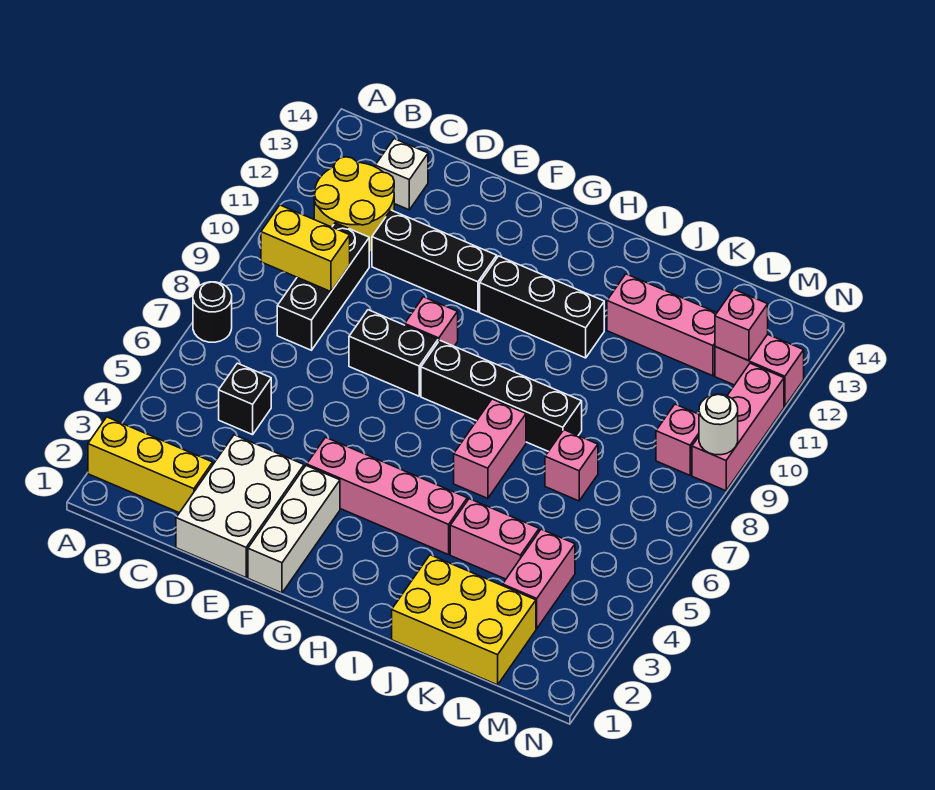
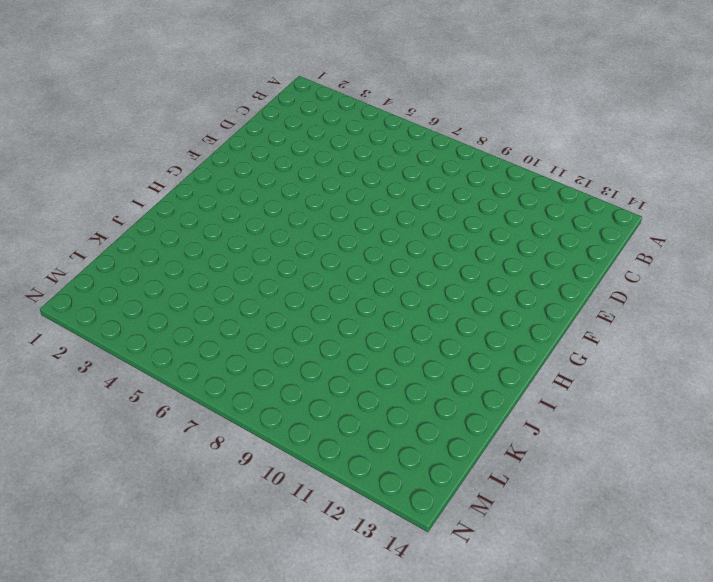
none -> yellow 1x3 brick [88,417,213,513]
none -> black 1x1 round brick [193,282,232,342]
none -> yellow 2x2 round brick [314,157,394,253]

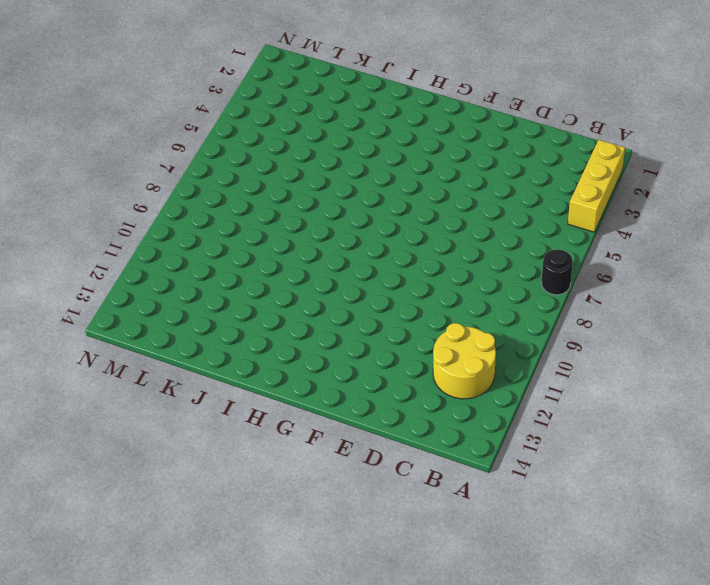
yellow 1x3 brick [568,140,625,232] -> yellow 1x3 brick turned to [88,417,213,513]
none -> black 1x1 brick [219,363,271,435]
none -> black 1x3 brick [277,223,369,350]
none -> white 1x1 brick [375,139,428,210]

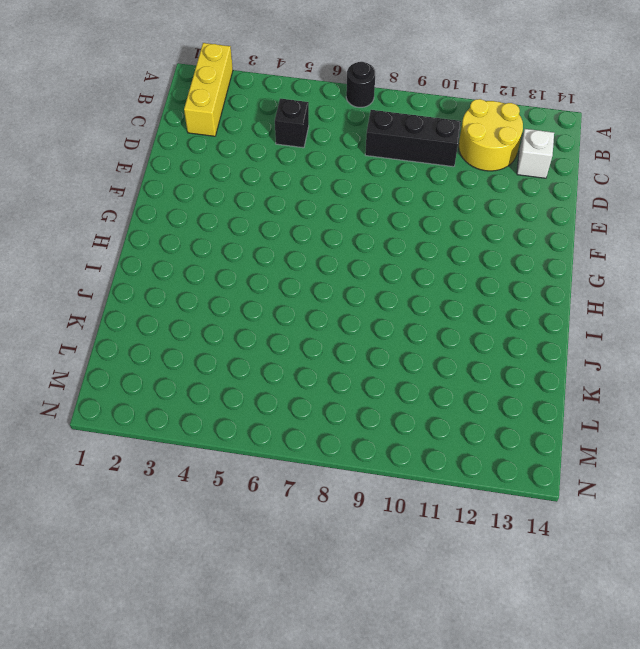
none -> white 2x3 brick [176,435,304,578]
none -> black 1x3 brick [372,210,497,312]
none -> black 1x2 brick [349,310,438,396]

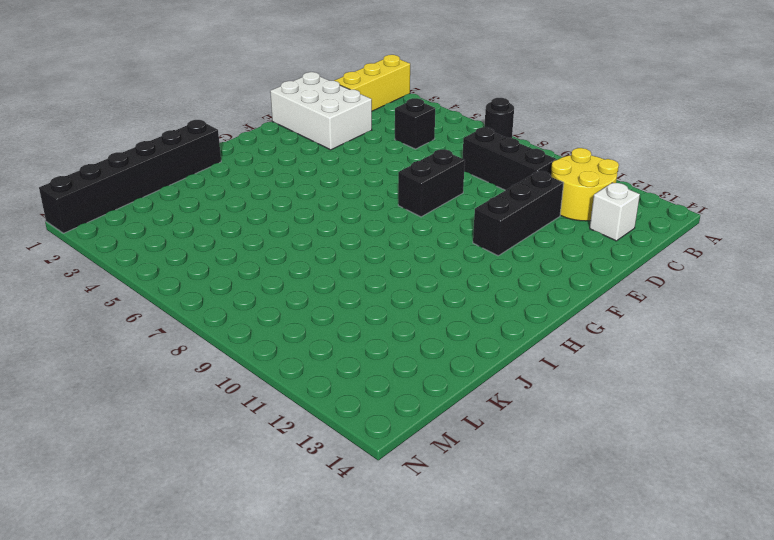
black 1x6 brick [39,120,221,233] -> yellow 2x3 brick [392,555,536,685]
none -> white 1x3 brick [248,465,340,593]
none -> pink 1x4 brick [307,437,467,555]
none -> pink 1x1 brick [405,297,458,346]

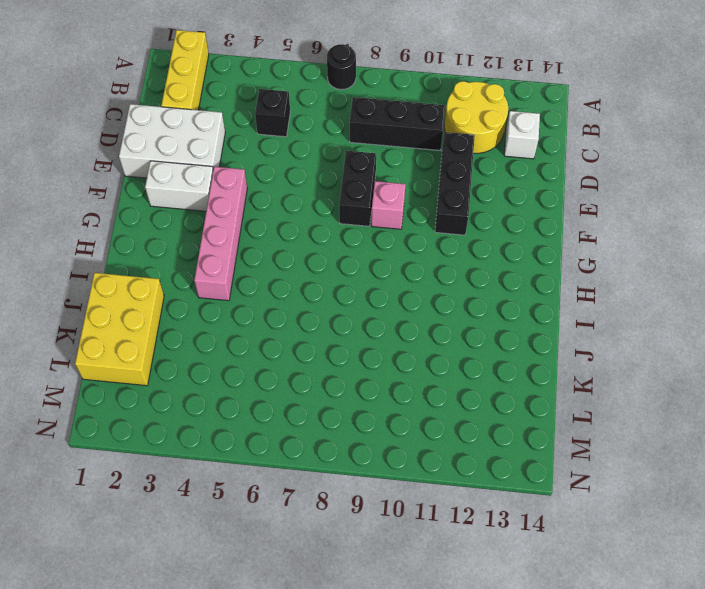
white 1x2 brick [145,161,213,211] -> white 1x3 brick [248,465,340,593]
none -> black 1x4 brick [421,341,582,451]
none -> black 1x3 brick [480,256,604,358]
none -> pink 1x2 brick [454,399,526,498]

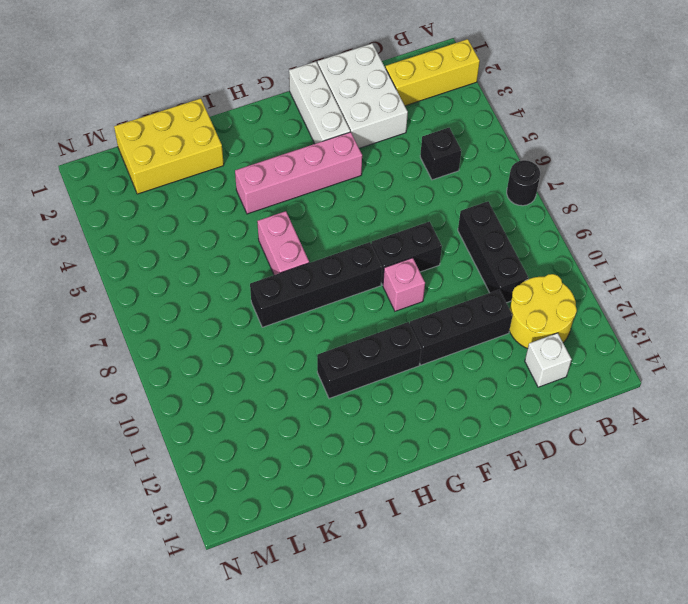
none -> pink 1x2 brick [450,499,539,579]
none -> pink 1x3 brick [607,274,717,376]
none -> pink 1x1 brick [545,430,598,501]

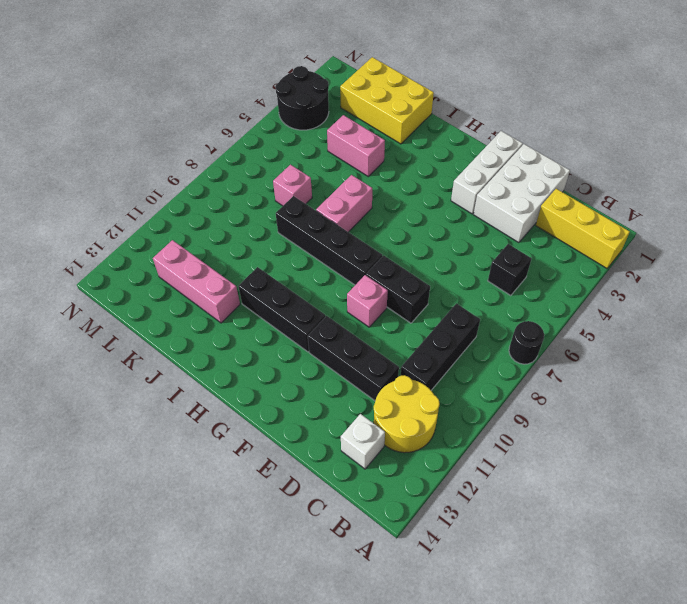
black 2x2 round brick [275,66,329,130] -> none
none -> pink 1x4 brick [307,437,467,555]
none -> pink 1x2 brick [503,529,575,629]
none -> pink 1x1 brick [656,404,699,475]

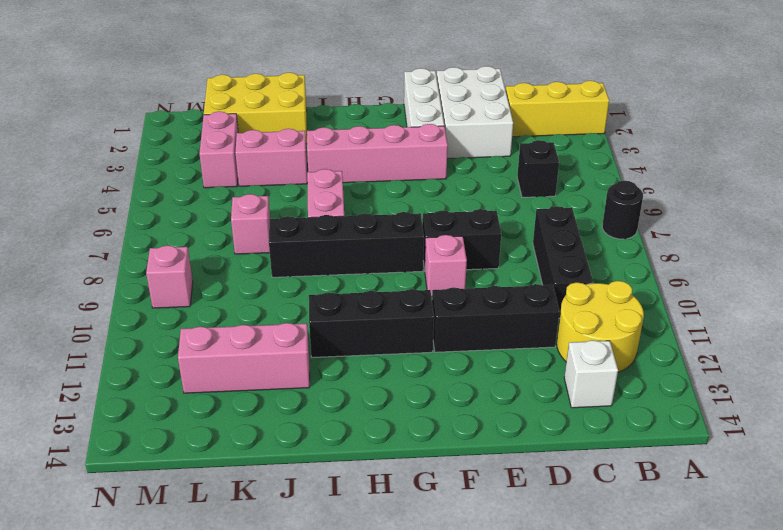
none -> pink 1x2 brick [715,334,804,406]
none -> pink 1x3 brick [692,363,784,491]
none -> yellow 1x2 brick [261,205,350,292]

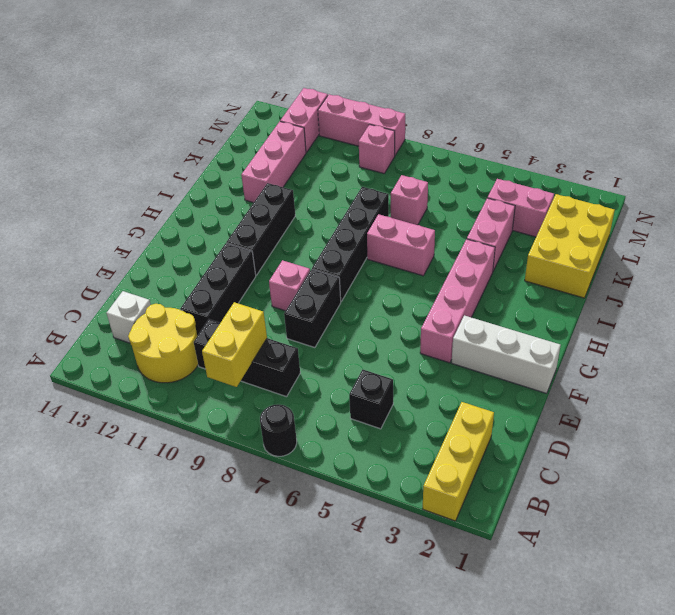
none -> white 2x3 brick [176,435,304,578]
none -> pink 1x1 brick [715,289,768,361]
none -> white 1x1 round brick [699,394,738,455]

